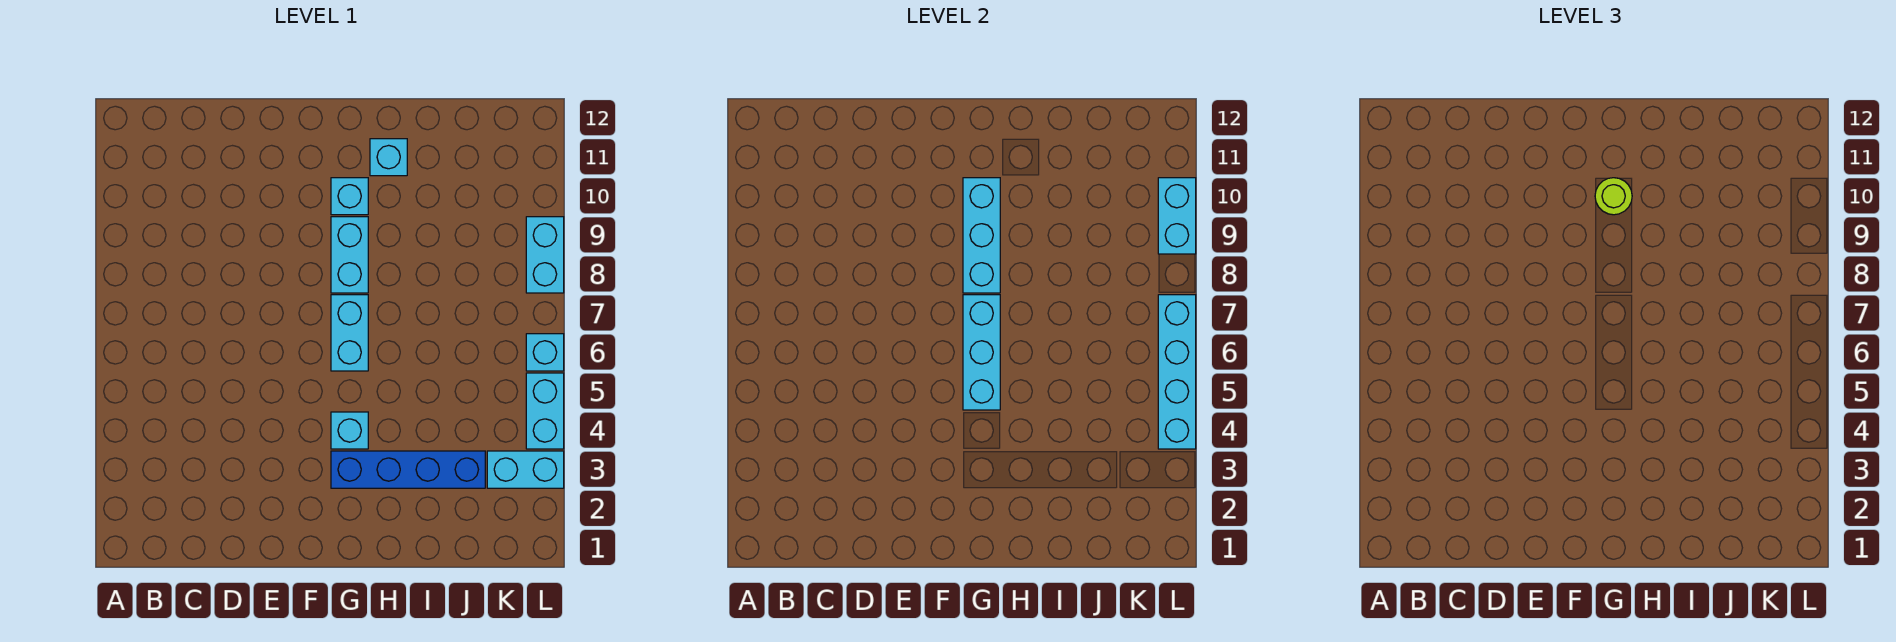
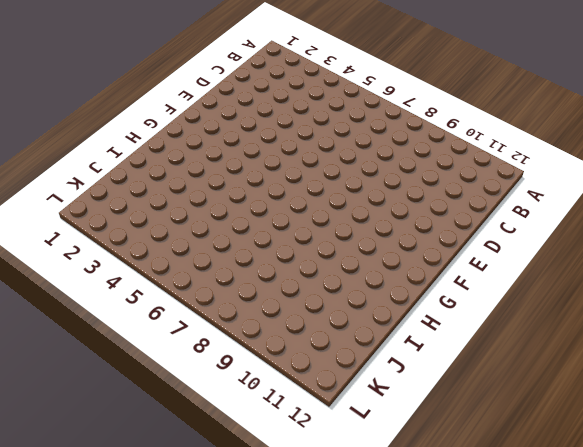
none -> blue 1x4 brick [331,451,485,488]
none -> cyan 1x1 brick [331,412,368,449]
none -> cyan 1x2 brick [331,295,368,371]

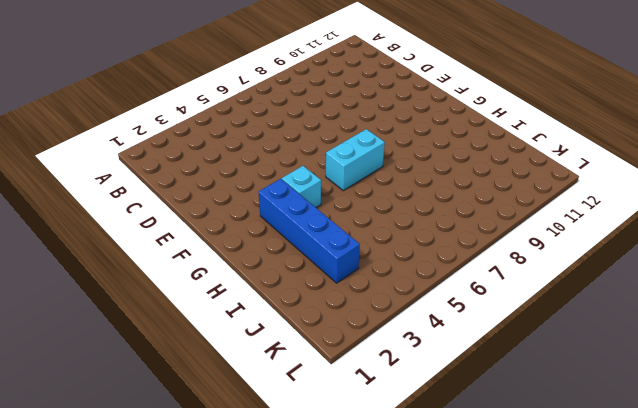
none -> cyan 1x2 brick [331,217,368,293]
none -> cyan 1x1 brick [331,178,368,215]
none -> cyan 1x1 brick [370,139,407,176]

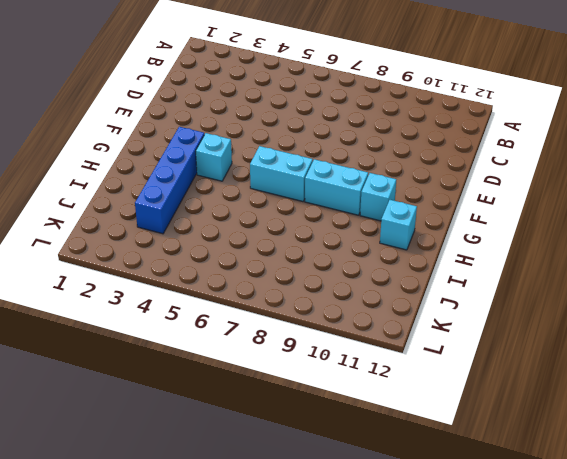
none -> cyan 1x2 brick [487,451,564,488]
none -> cyan 1x2 brick [526,373,564,449]
none -> cyan 1x1 brick [526,334,564,371]

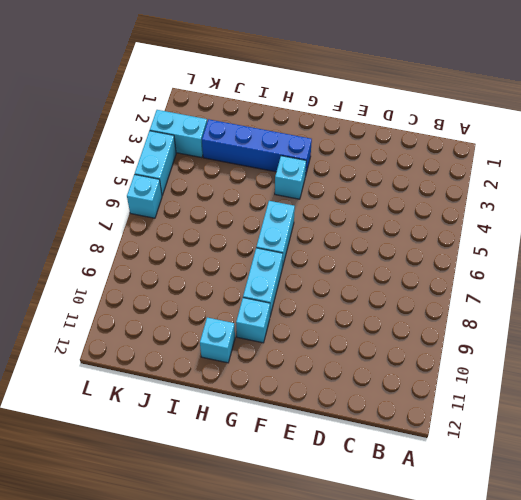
none -> cyan 1x2 brick [526,217,564,293]
none -> cyan 1x3 brick [963,295,1000,410]
none -> cyan 1x3 brick [963,178,1000,293]

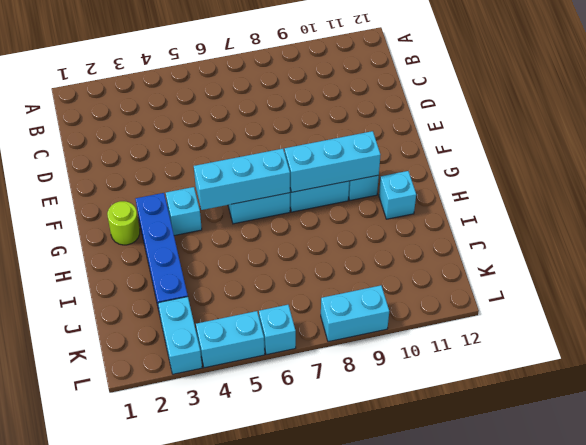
lime 1x1 round brick [107,201,140,245] -> lime 1x1 round brick moved to [1595,178,1632,215]
none -> cyan 1x4 brick [1158,295,1196,449]
none -> cyan 1x2 brick [1158,178,1196,254]

